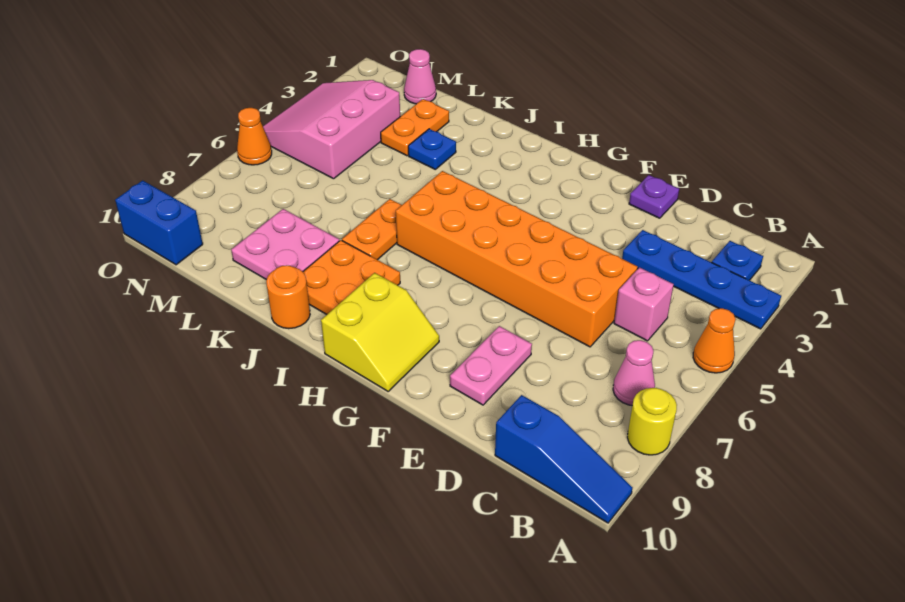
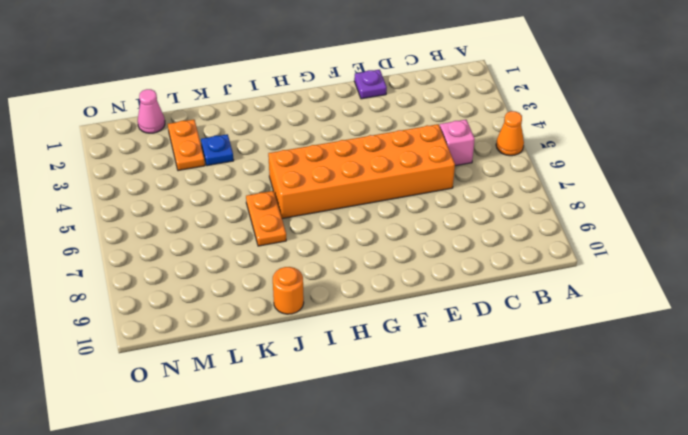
none -> blue 1x4 plate [622,230,781,329]
none -> yellow 1x1 round brick [627,388,677,455]
none -> blue 1x3 slope [495,395,633,523]

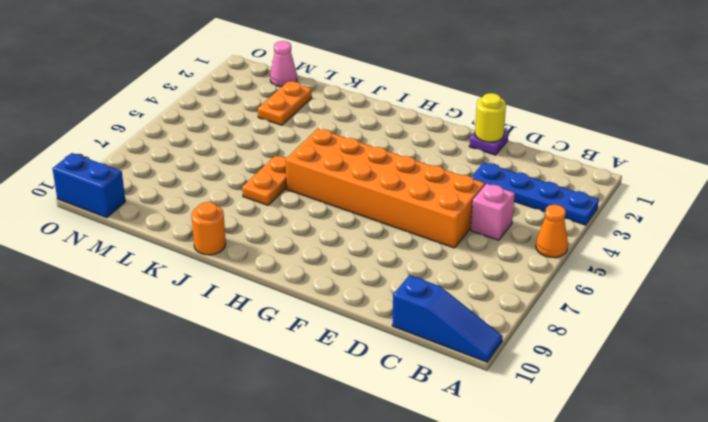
yellow 1x1 round brick [475,93,506,142] -> yellow 1x1 round brick moved to [627,388,677,455]
none -> blue 1x1 plate [712,241,763,280]
none -> pink 1x1 cone [613,340,655,405]
none -> pink 1x2 plate [450,326,532,405]

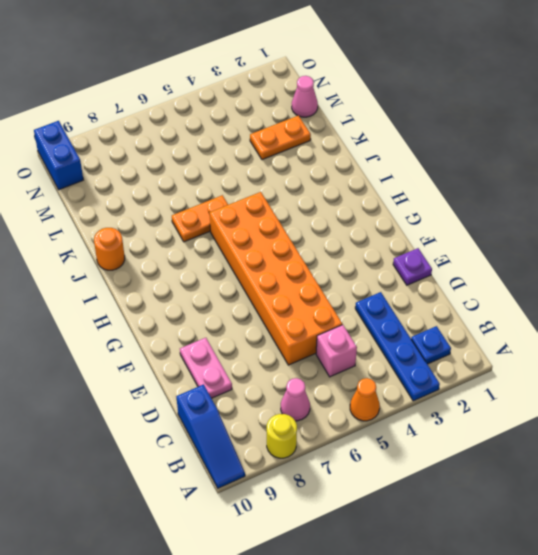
pink 1x2 plate [180,338,232,398] -> pink 1x2 plate turned to [450,326,532,405]
none -> yellow 2x2 slope [321,273,439,391]
none -> orange 2x2 plate [303,240,400,315]
none -> blue 1x1 plate [408,129,456,169]

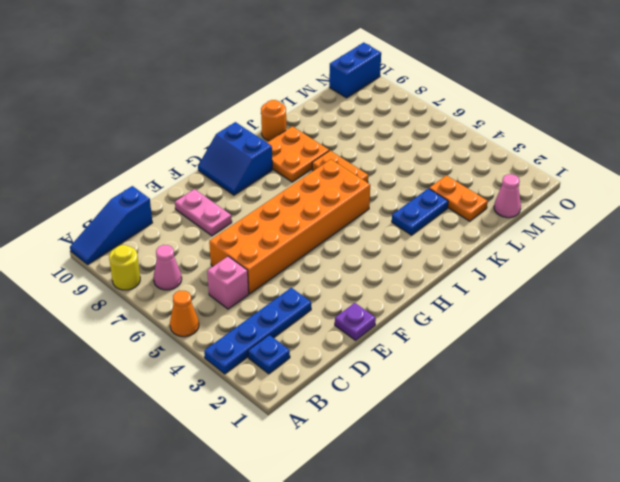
blue 2x2 slope [198,122,272,195] -> yellow 2x2 slope [321,273,439,391]
blue 1x2 plate [392,188,448,235] -> blue 1x1 plate [408,129,456,169]
none -> pink 2x2 plate [231,209,339,280]
none -> pink 3x3 slope [263,80,400,179]
none -> orange 1x1 cone [237,108,272,165]

